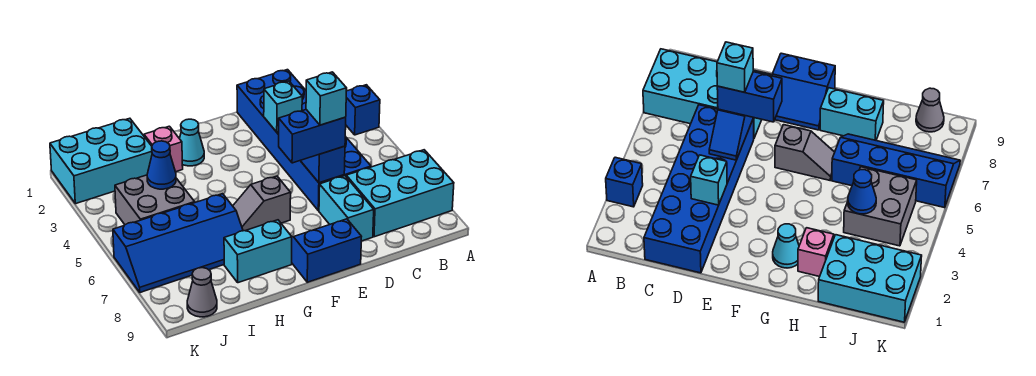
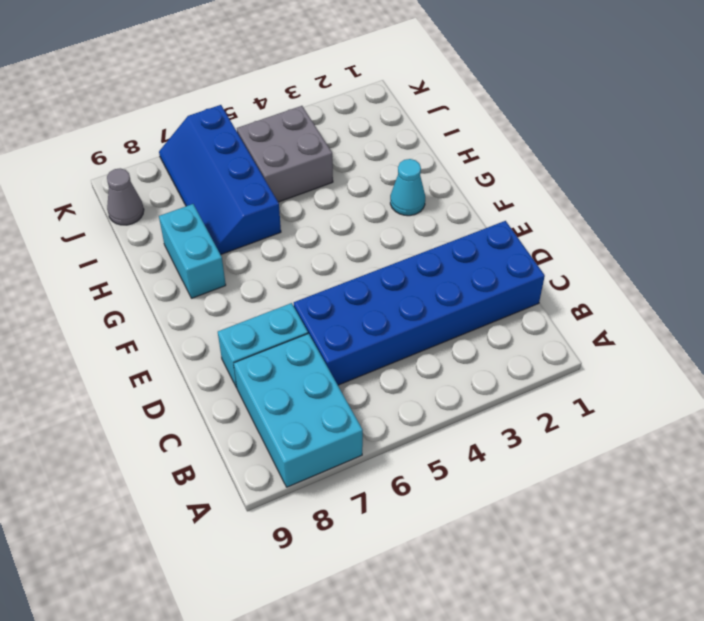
none -> blue 1x1 brick [346,85,380,135]
none -> blue 2x2 slope [292,219,362,282]
none -> grey 1x2 slope [233,176,291,231]

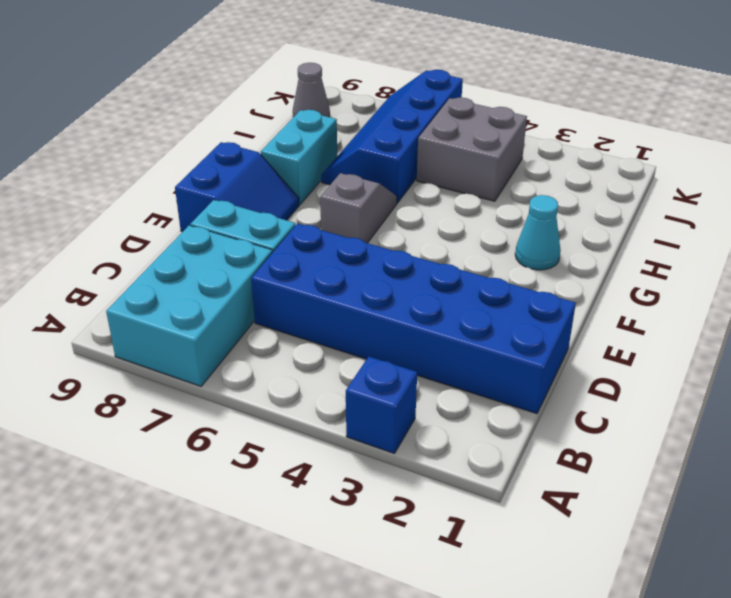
none -> pink 1x1 brick [144,126,183,172]
none -> cyan 2x3 brick [50,118,152,204]
none -> cyan 1x1 brick [264,81,302,132]

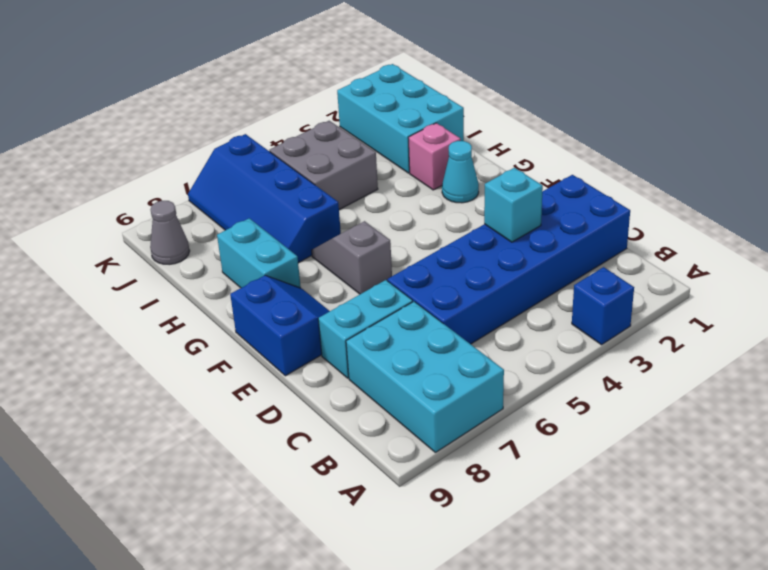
none -> blue 1x2 slope [300,146,345,183]
none -> blue 1x1 cone [147,141,176,189]
none -> blue 1x2 brick [279,110,346,163]

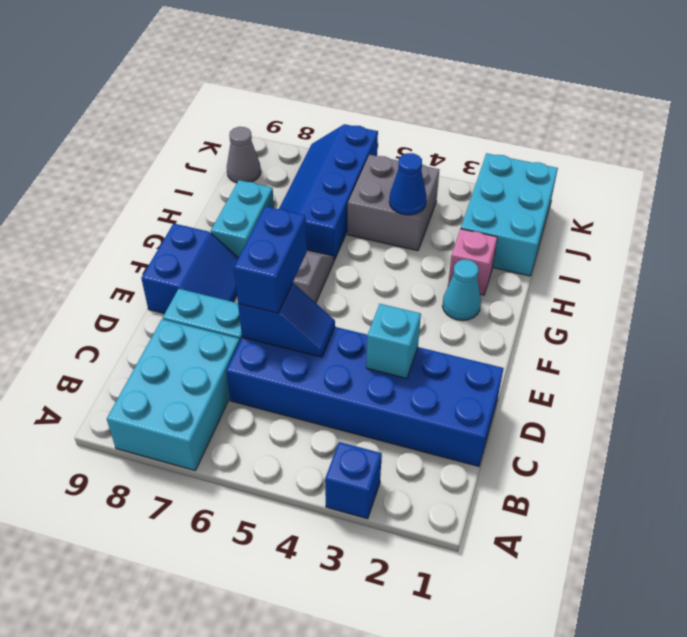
none -> cyan 1x1 brick [306,72,347,125]

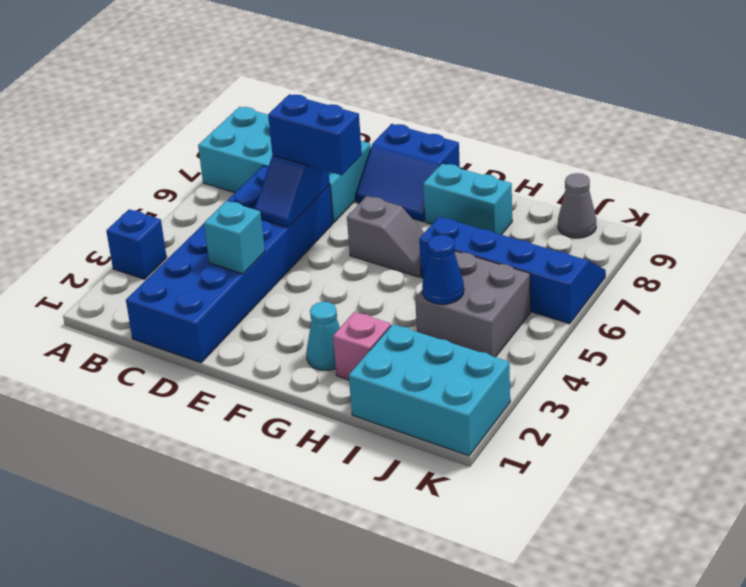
none -> cyan 1x1 brick [306,72,347,125]

